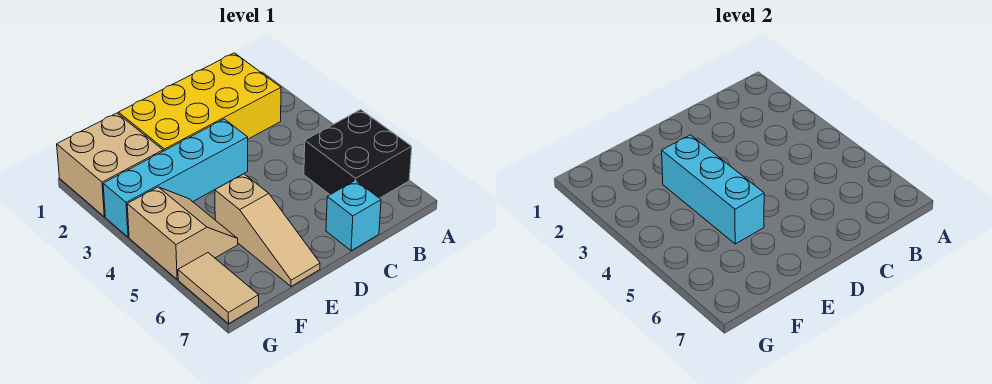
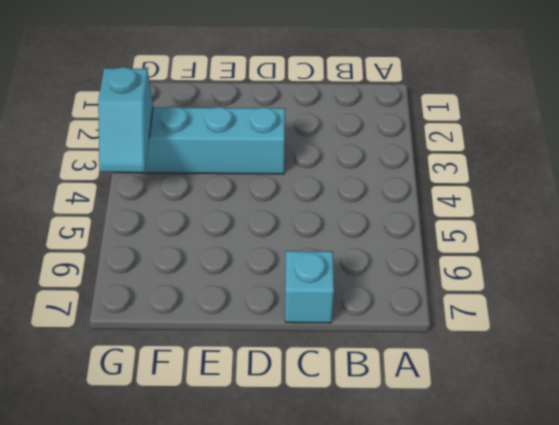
cyan 1x2 slope [98,67,153,172] -> none
none -> black 2x2 brick [304,110,412,198]
none -> yellow 2x4 brick [119,53,281,151]

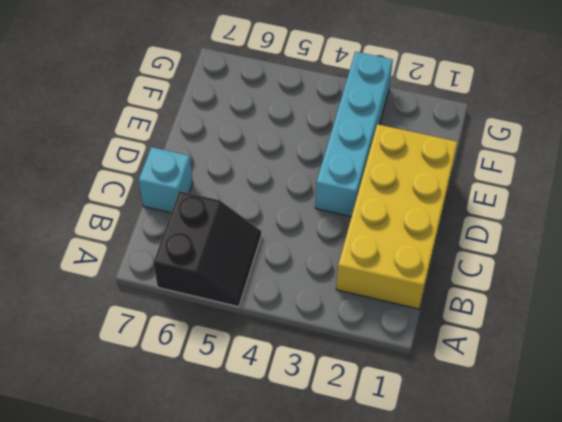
black 2x2 slope [153,191,262,307] -> black 2x2 brick [304,110,412,198]
none -> tan 1x3 slope [215,174,320,286]
none -> tan 2x2 brick [57,113,163,217]

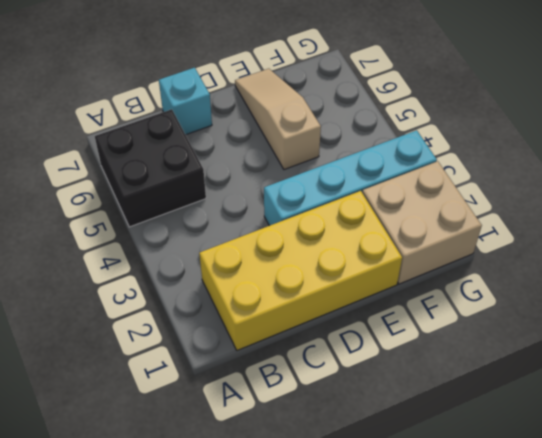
none -> tan 2x2 slope [127,187,238,279]
none -> tan 1x2 tile [178,253,259,324]

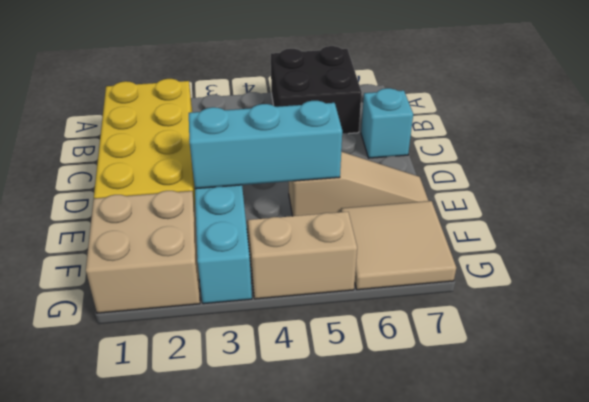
tan 2x2 tile [341,201,456,290] -> tan 1x2 tile [178,253,259,324]

